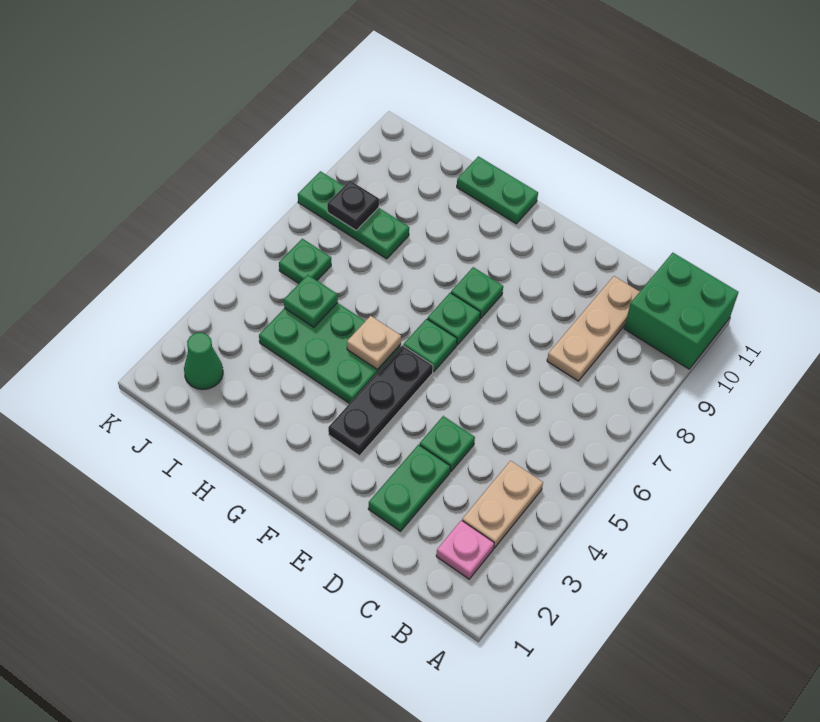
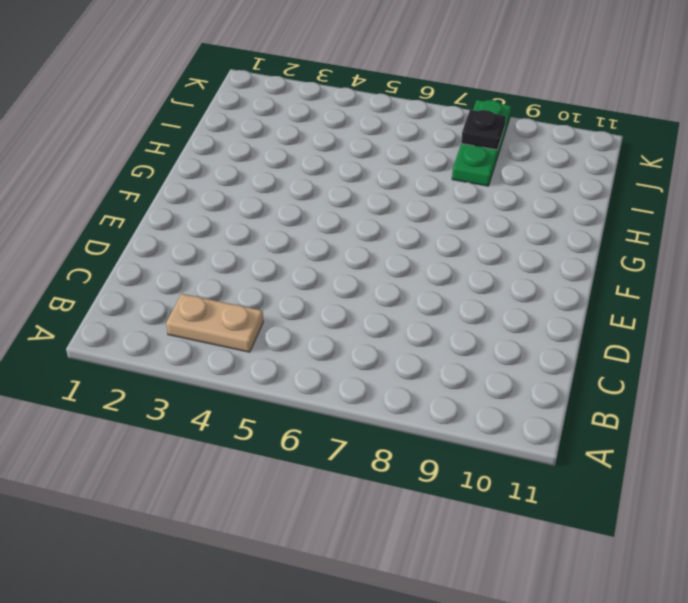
none -> green 2x2 brick [624,253,738,369]
none -> pink 1x1 plate [436,520,494,579]
none -> tan 1x3 plate [547,276,639,381]

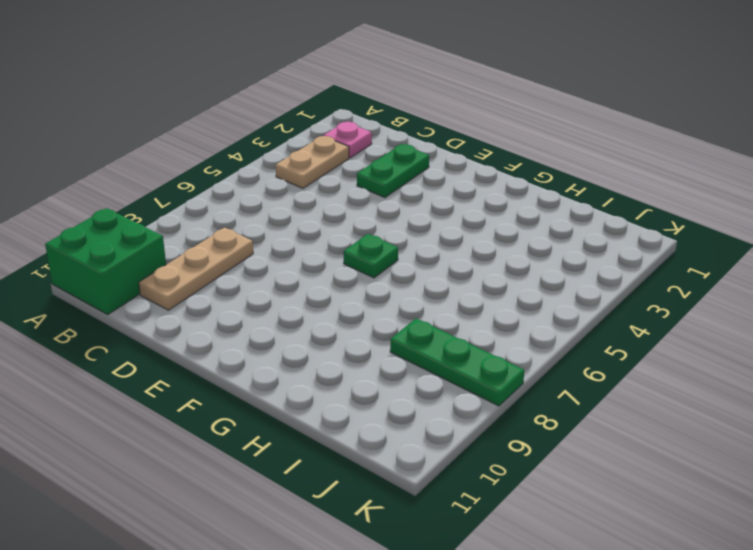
none -> green 1x1 plate [420,416,475,472]
none -> black 1x3 plate [328,345,433,456]
none -> green 1x1 plate [428,293,480,345]

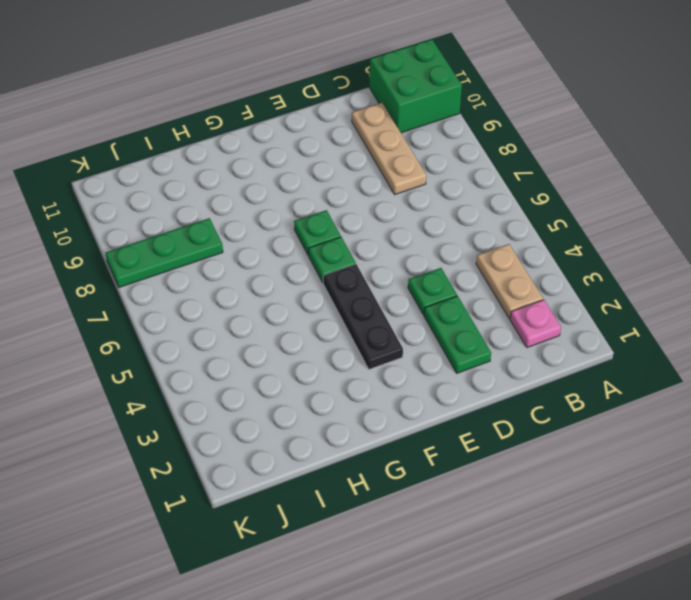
none -> green 1x1 plate [451,267,503,319]
none -> green 2x3 plate [259,303,401,404]
none -> green 1x2 plate [457,156,538,224]

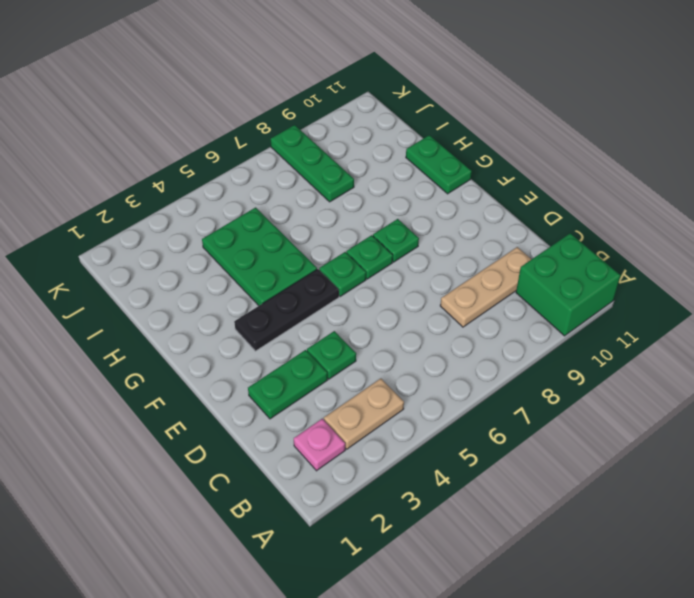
none -> green 1x1 cone [184,333,223,390]
none -> green 1x1 plate [279,239,331,283]
none -> tan 1x1 plate [347,316,401,370]

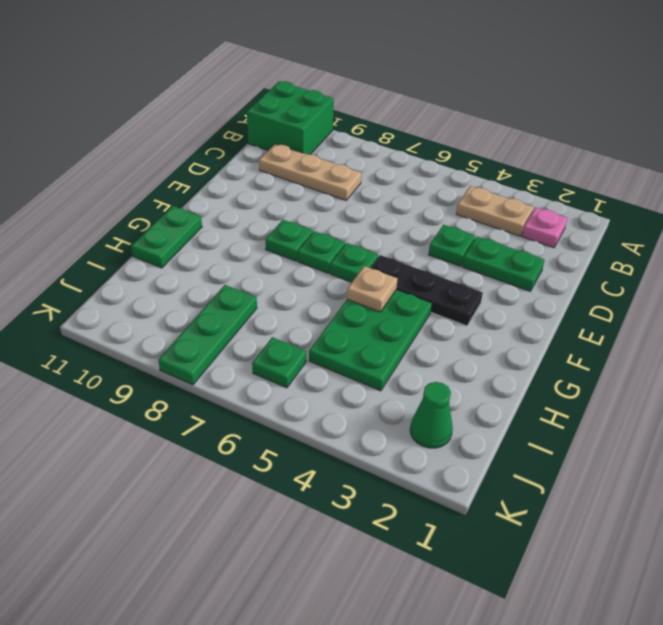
none -> green 1x1 plate [284,275,338,327]
none -> black 1x1 plate [327,181,379,230]

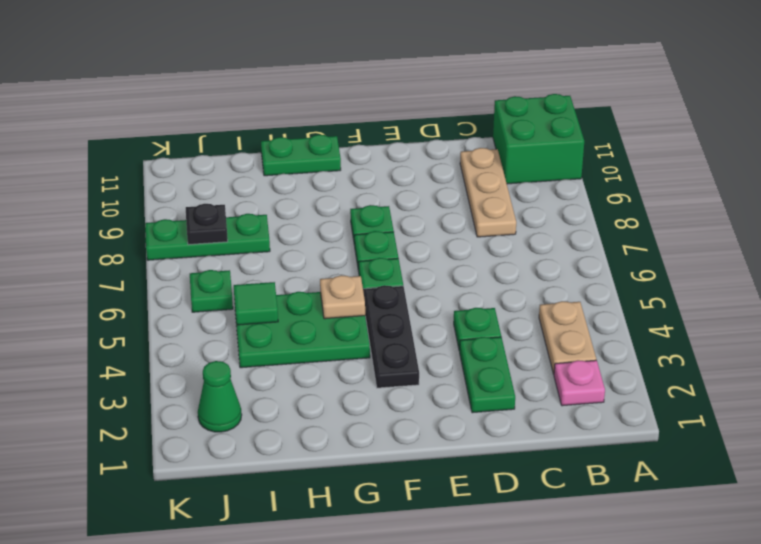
green 1x1 tile [234,282,278,325] -> green 1x1 plate [284,275,338,327]

